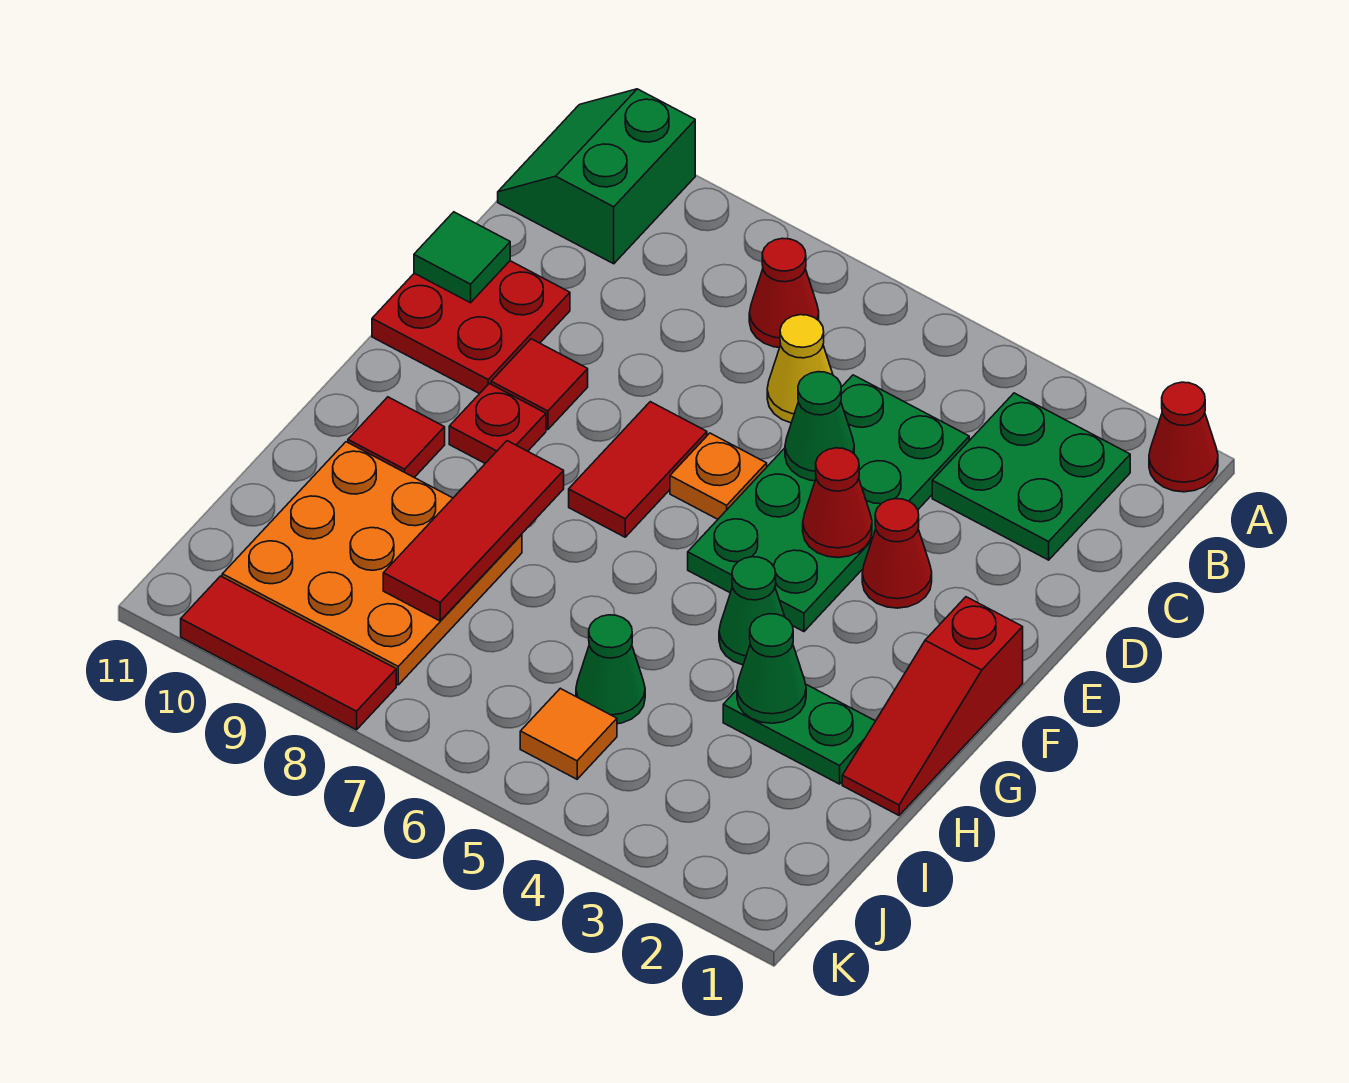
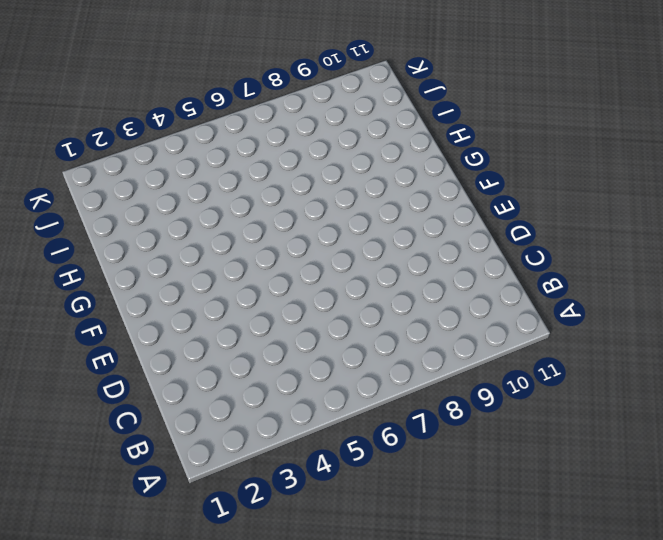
none -> red 1x1 cone [1149,382,1218,492]
none -> green 2x2 slope [498,89,695,264]
none -> green 2x2 plate [932,393,1130,560]

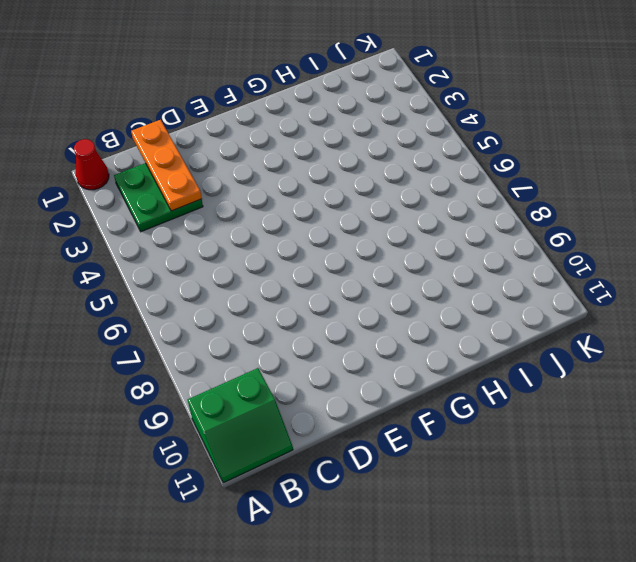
orange 1x3 plate [131,120,202,211] -> none
none -> red 1x1 cone [749,238,819,348]
none -> green 2x4 plate [688,375,969,632]
none -> yellow 1x1 cone [767,315,833,423]

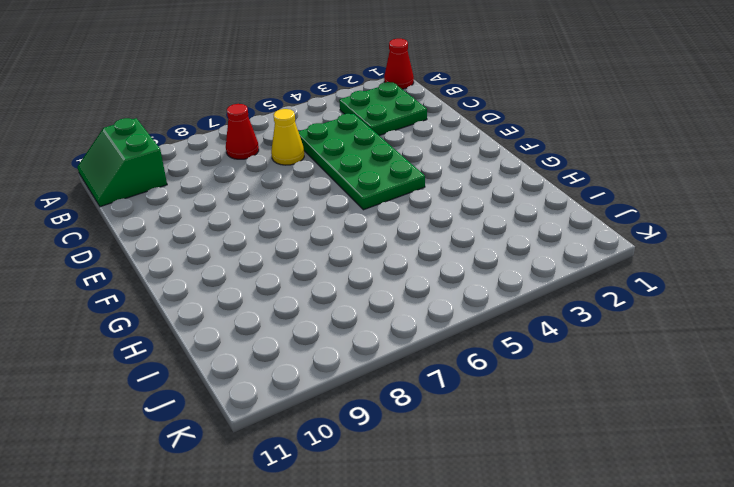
none -> red 2x2 plate [372,261,570,394]
none -> red 1x1 cone [862,499,932,608]
none -> orange 1x1 plate [670,433,767,519]

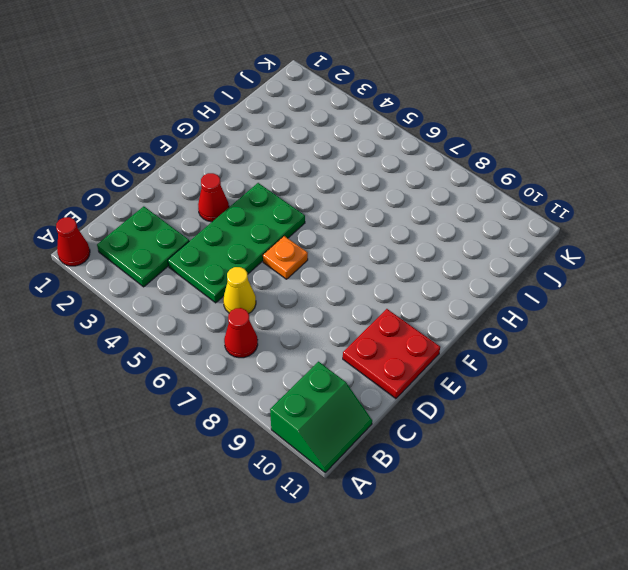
none -> red 1x2 tile [569,402,707,537]
none -> red 1x1 tile [491,339,588,430]
none -> red 1x3 slope [842,597,1023,815]

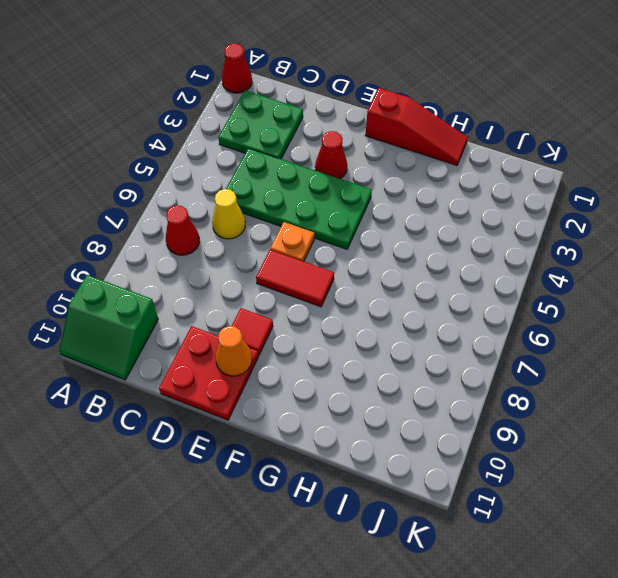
orange 1x1 cone [215,326,252,376] -> none
none -> red 1x1 plate [449,384,546,463]
none -> green 1x1 cone [719,557,785,665]
none -> red 1x1 tile [348,397,445,477]

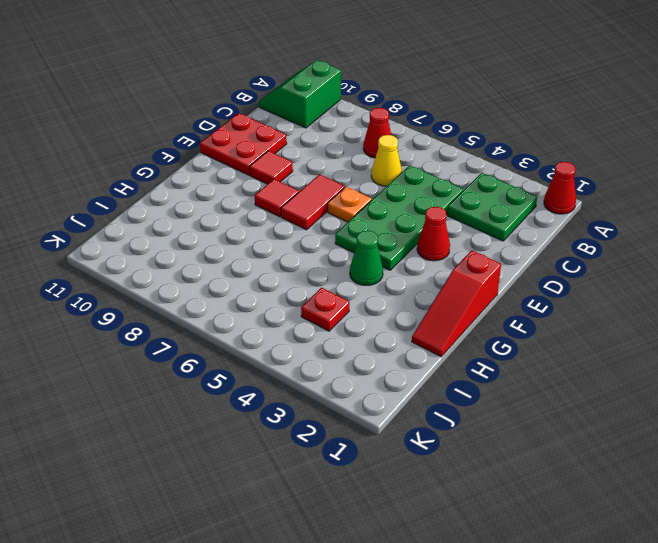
red 1x1 tile [255,179,299,217] -> red 1x1 tile moved to [348,397,445,477]
red 1x1 plate [301,288,349,331] -> red 1x1 plate moved to [449,384,546,463]
none -> green 1x2 plate [723,685,875,784]
none -> orange 3x3 plate [222,442,522,685]
none -> green 1x1 cone [576,615,645,724]

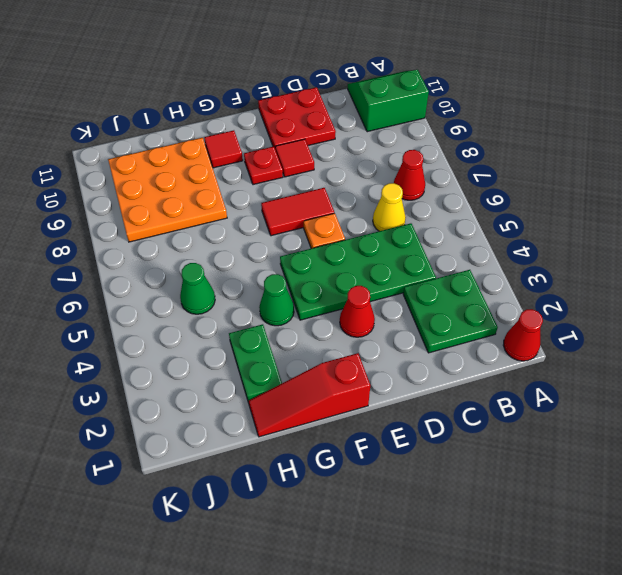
none -> orange 1x1 tile [520,688,617,779]
none -> red 1x3 tile [181,576,396,730]
none -> green 1x1 cone [785,372,854,481]

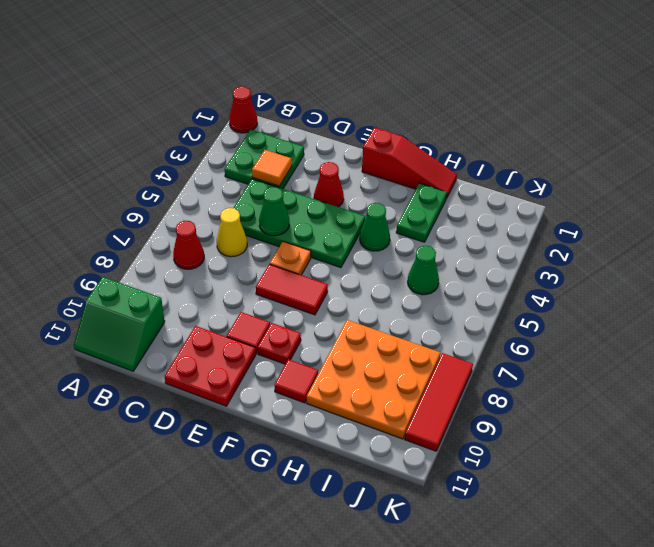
orange 1x1 tile [252,150,292,186] -> orange 1x1 tile moved to [520,688,617,779]
none -> green 1x1 tile [414,212,510,303]
none -> red 1x1 cone [803,448,872,558]
none -> red 1x3 tile [383,441,564,621]

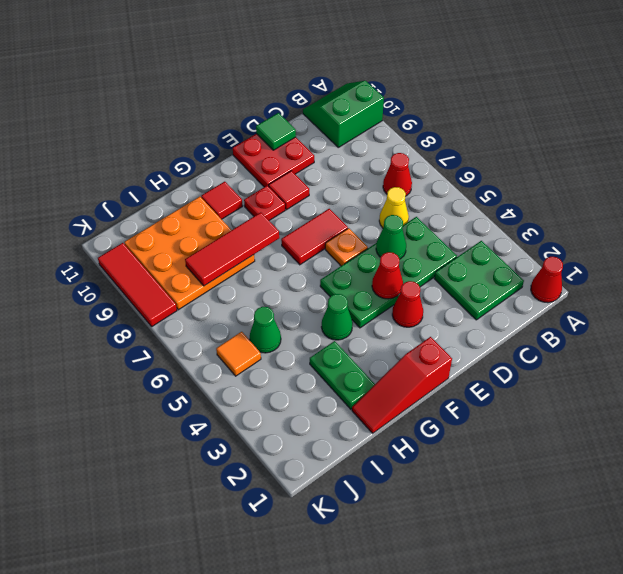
none -> green 1x1 cone [737,614,806,723]

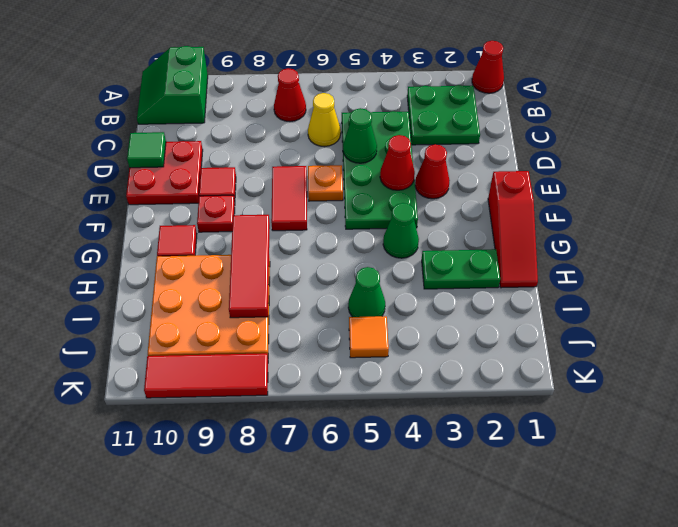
none -> green 1x1 cone [737,614,806,723]

